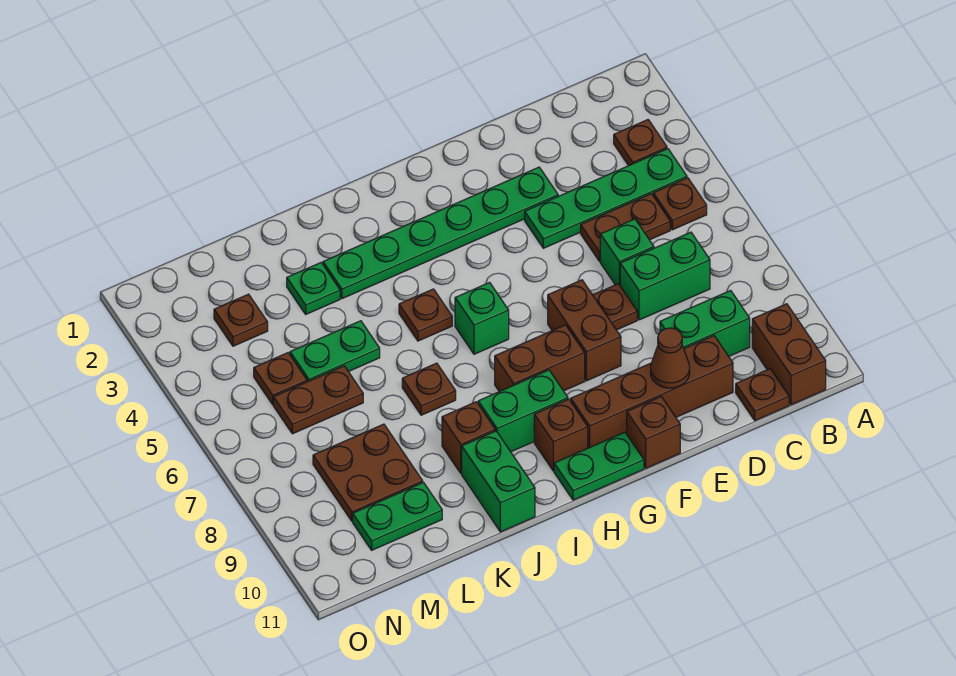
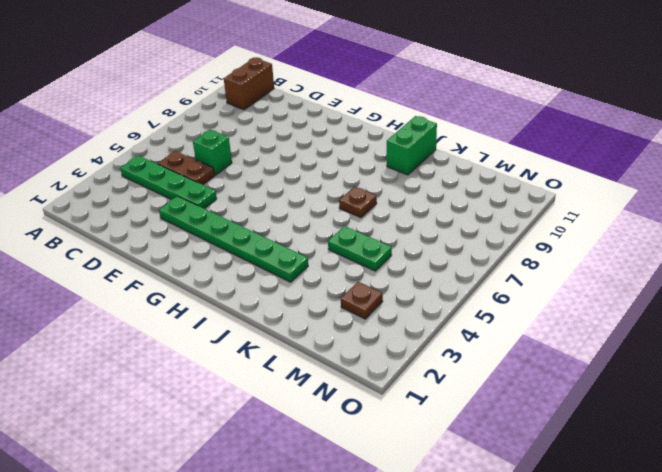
none -> brown 1x1 plate [614,120,667,166]
none -> brown 1x1 plate [653,178,707,230]
none -> green 1x2 brick [620,232,710,320]
none -> green 1x2 brick [660,290,750,356]

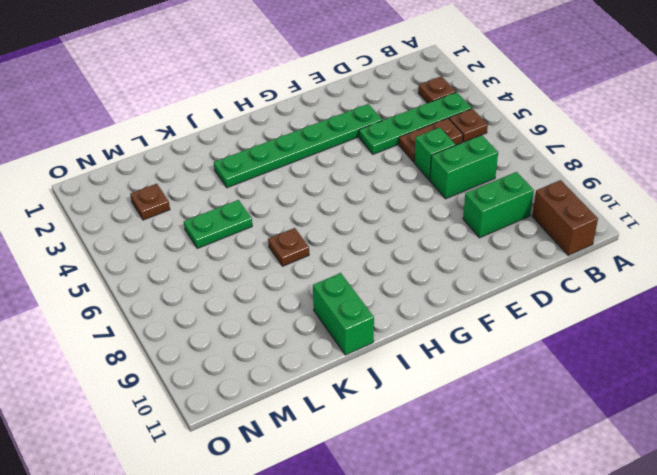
none -> brown 1x1 plate [736,369,789,421]
none -> brown 1x4 brick [571,336,733,448]
none -> brown 1x1 plate [593,284,637,330]
none -> brown 1x2 brick [548,280,621,381]

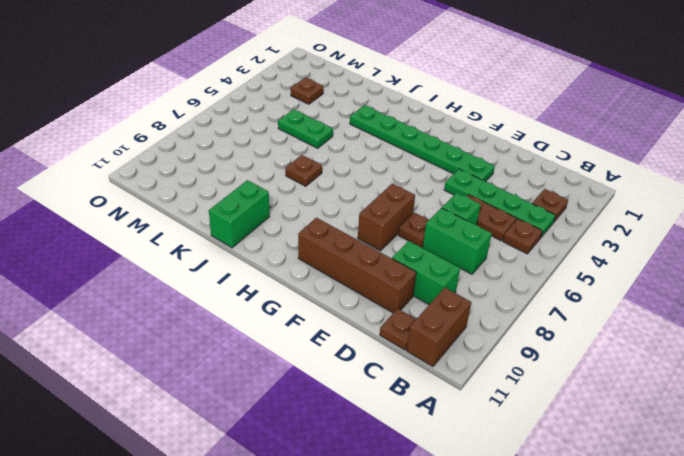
none -> brown 1x1 brick [627,397,680,468]
none -> brown 1x2 brick [495,325,585,392]
none -> green 1x2 plate [554,432,644,500]
none -> green 1x1 brick [455,282,509,354]

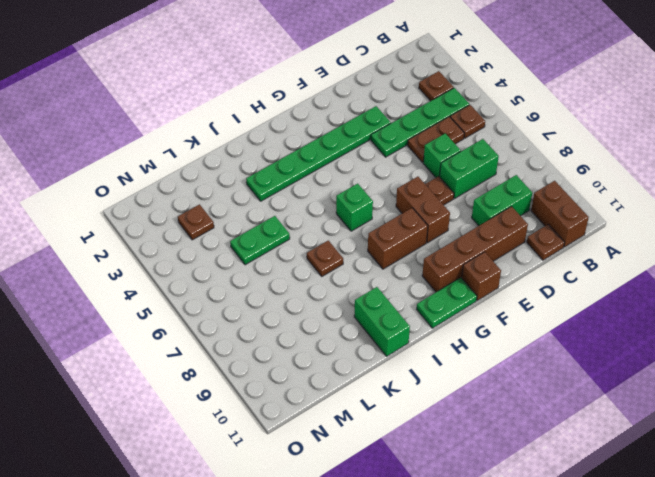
none -> green 1x2 brick [478,370,568,452]
none -> brown 1x1 brick [534,399,588,471]
none -> brown 1x1 plate [399,289,452,341]
none -> brown 1x1 brick [442,402,495,473]

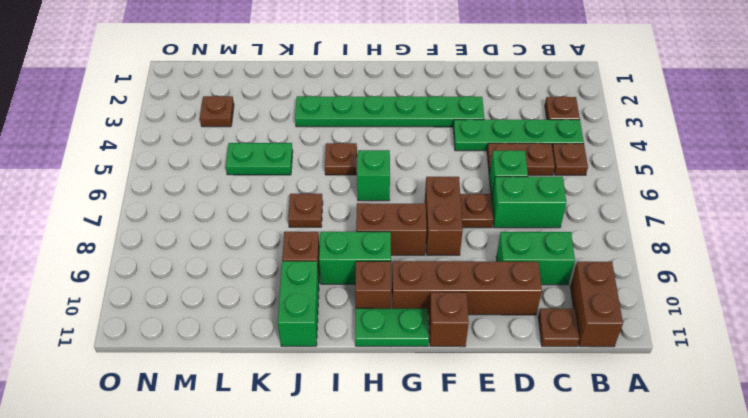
none -> green 1x1 plate [287,263,340,314]
none -> brown 1x2 plate [273,366,363,434]
none -> brown 2x2 plate [313,424,423,521]
none -> green 1x2 plate [353,482,442,550]

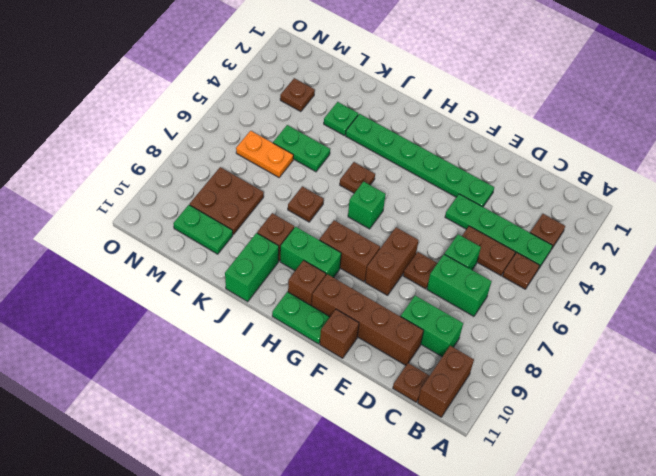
orange 1x2 plate [236,131,293,177] -> brown 1x2 plate [273,366,363,434]
none -> brown 1x1 plate [254,353,307,404]
none -> brown 1x1 cone [651,328,690,388]

